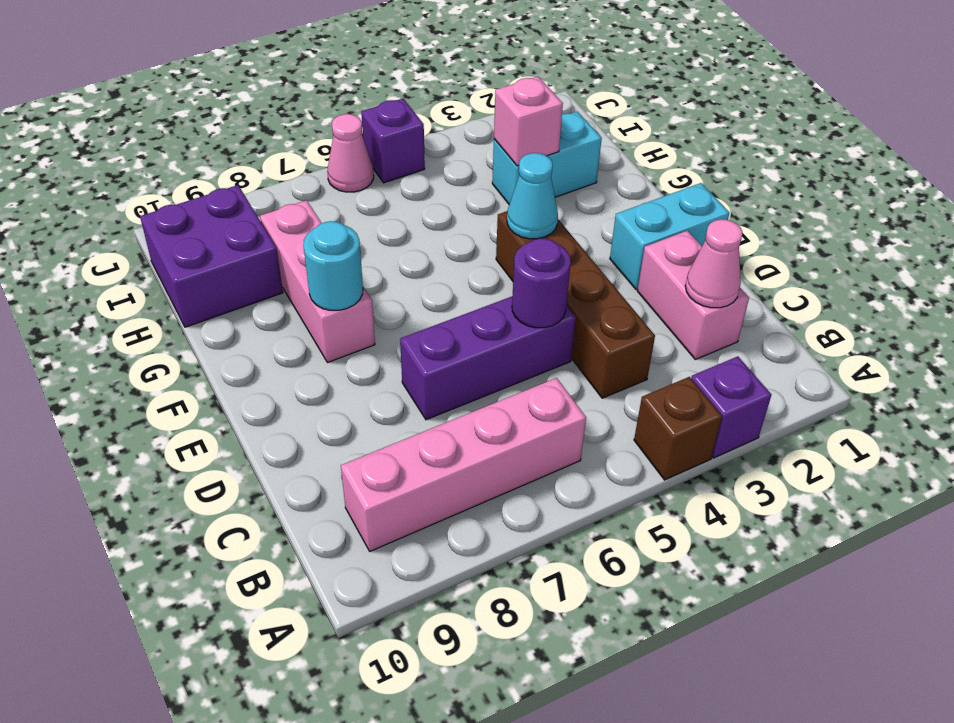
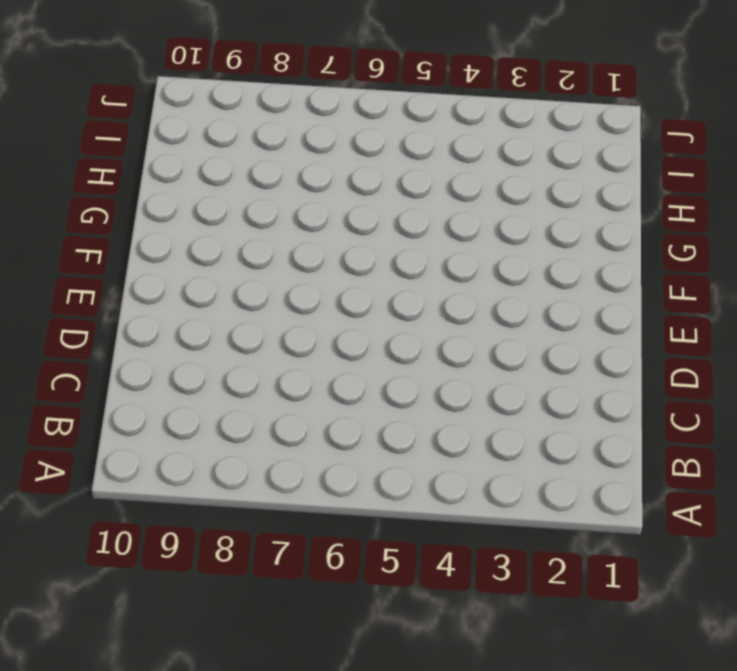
none -> purple 1x1 brick [691,356,771,458]
none -> brown 1x1 brick [634,377,722,480]
none -> pink 1x4 brick [341,378,586,551]

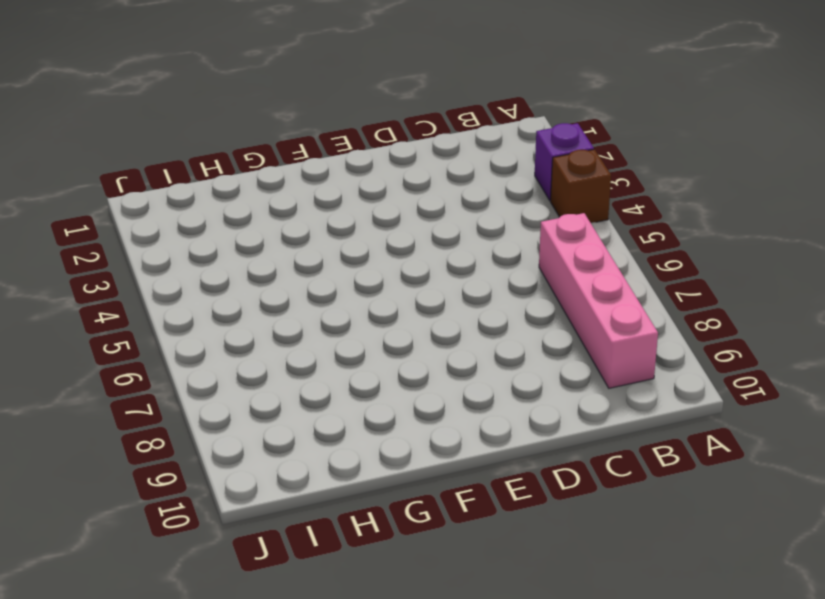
none -> pink 1x2 brick [637,231,749,359]
none -> brown 1x4 brick [496,211,655,398]
none -> purple 1x3 brick [400,297,576,420]

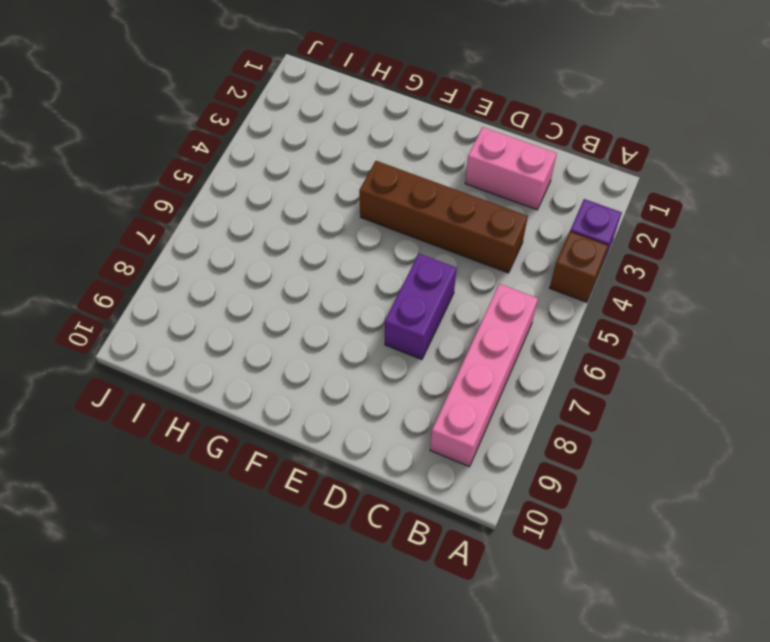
purple 1x2 brick [385,254,457,360] -> purple 1x3 brick [400,297,576,420]
none -> cyan 1x2 brick [610,183,729,290]
none -> pink 1x3 brick [260,200,375,363]
none -> cyan 1x2 brick [492,111,602,204]

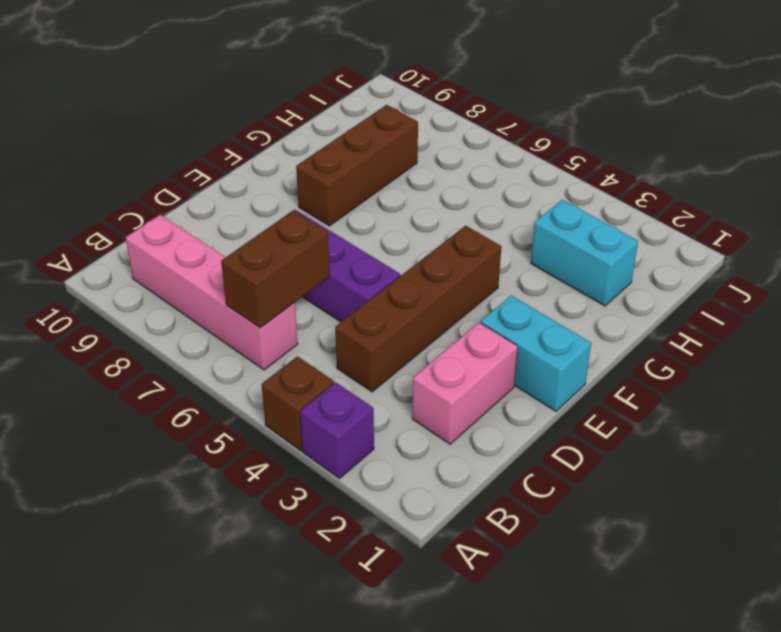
brown 1x2 brick [221,211,330,328] -> none
brown 1x3 brick [296,105,418,226] -> pink 1x3 brick [260,200,375,363]
none -> purple 2x2 brick [140,185,283,327]
none -> purple 1x1 brick [361,99,425,183]
none -> pink 1x1 cone [327,114,374,192]

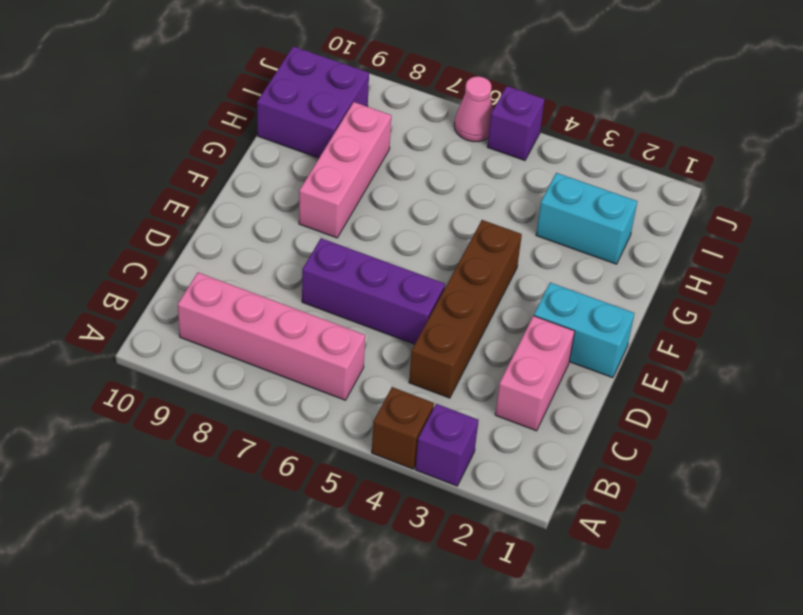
none -> pink 1x1 cone [685,219,742,308]
none -> purple 1x1 round brick [512,238,571,328]
none -> cyan 1x1 cone [507,153,558,239]

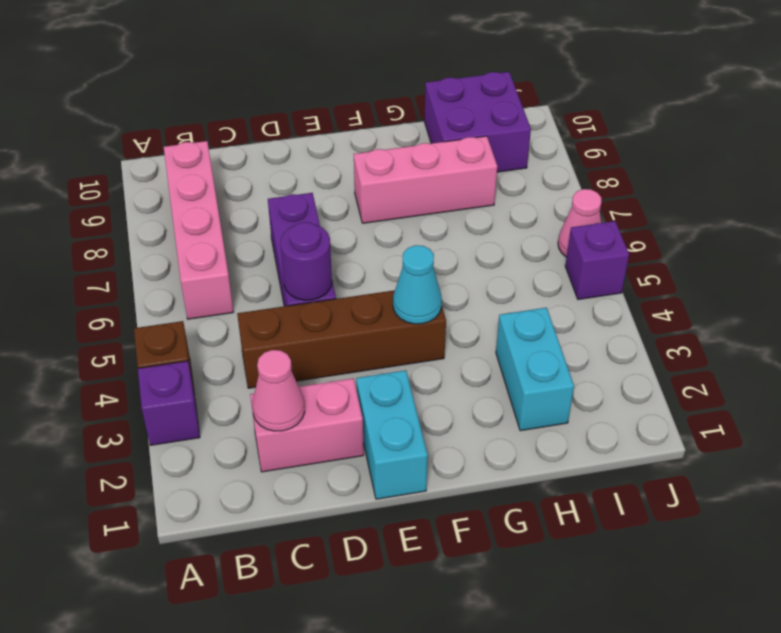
none -> cyan 1x1 round brick [303,221,363,310]
none -> pink 1x1 brick [494,76,563,166]

